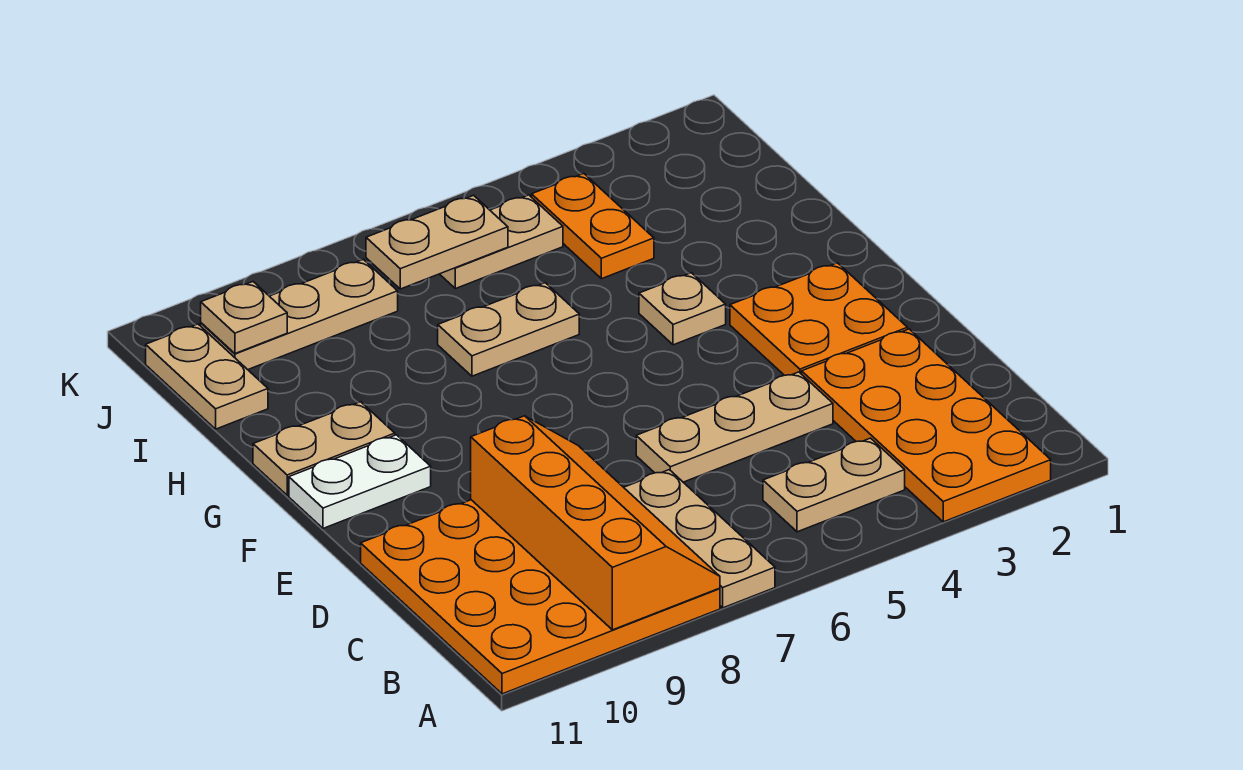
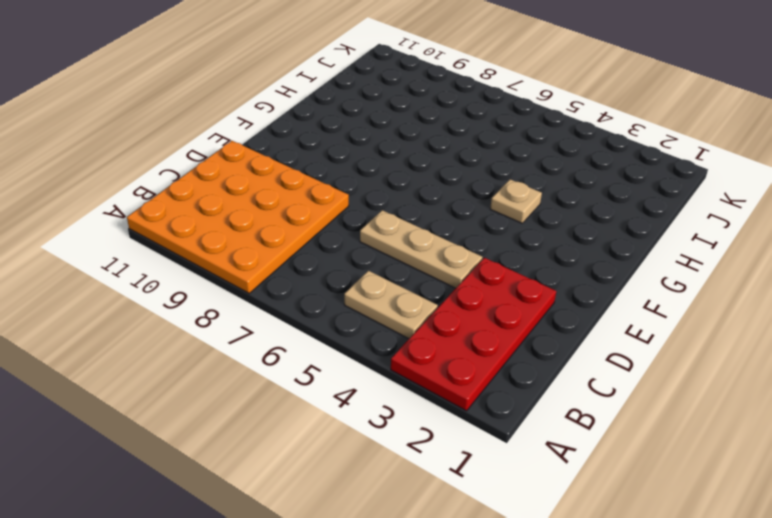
red 2x4 plate [391,258,556,411] -> orange 2x4 plate [802,329,1051,522]
none -> tan 1x3 plate [624,470,775,608]
none -> orange 2x2 plate [730,263,908,375]
none -> white 1x2 plate [289,435,431,528]

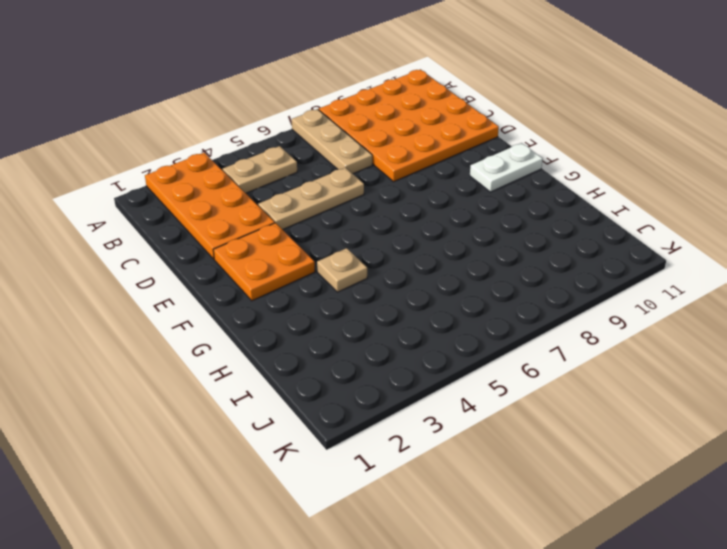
none -> tan 1x2 plate [253,402,395,495]
none -> tan 1x2 plate [438,283,579,376]
none -> orange 1x2 plate [532,174,654,279]

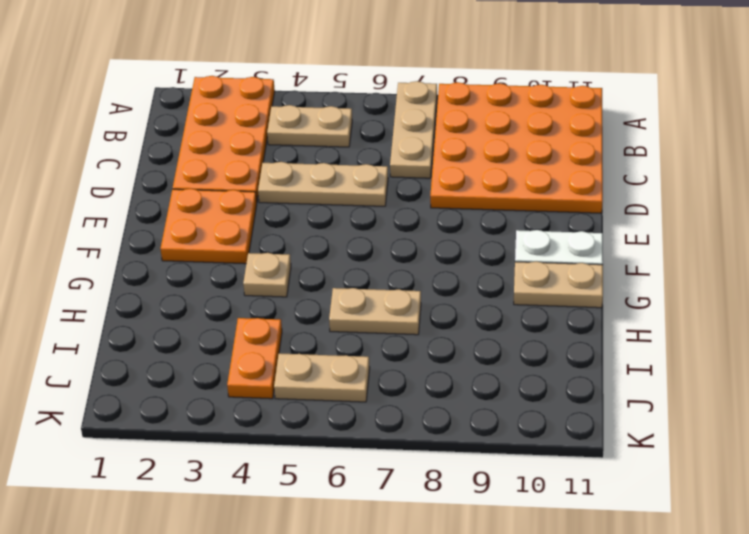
none -> tan 1x2 plate [146,324,268,429]
none -> tan 1x3 plate [201,260,398,370]
none -> orange 2x4 slope [471,416,720,630]

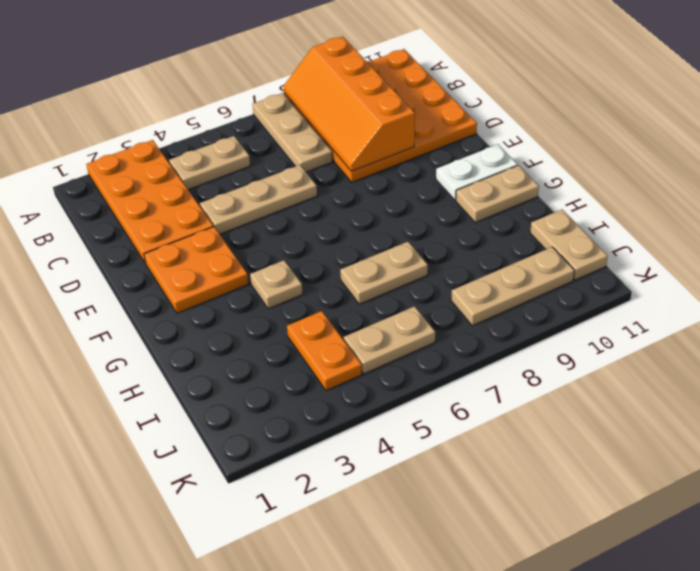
none -> tan 1x2 plate [366,195,508,289]
none -> tan 1x1 plate [201,282,287,353]

